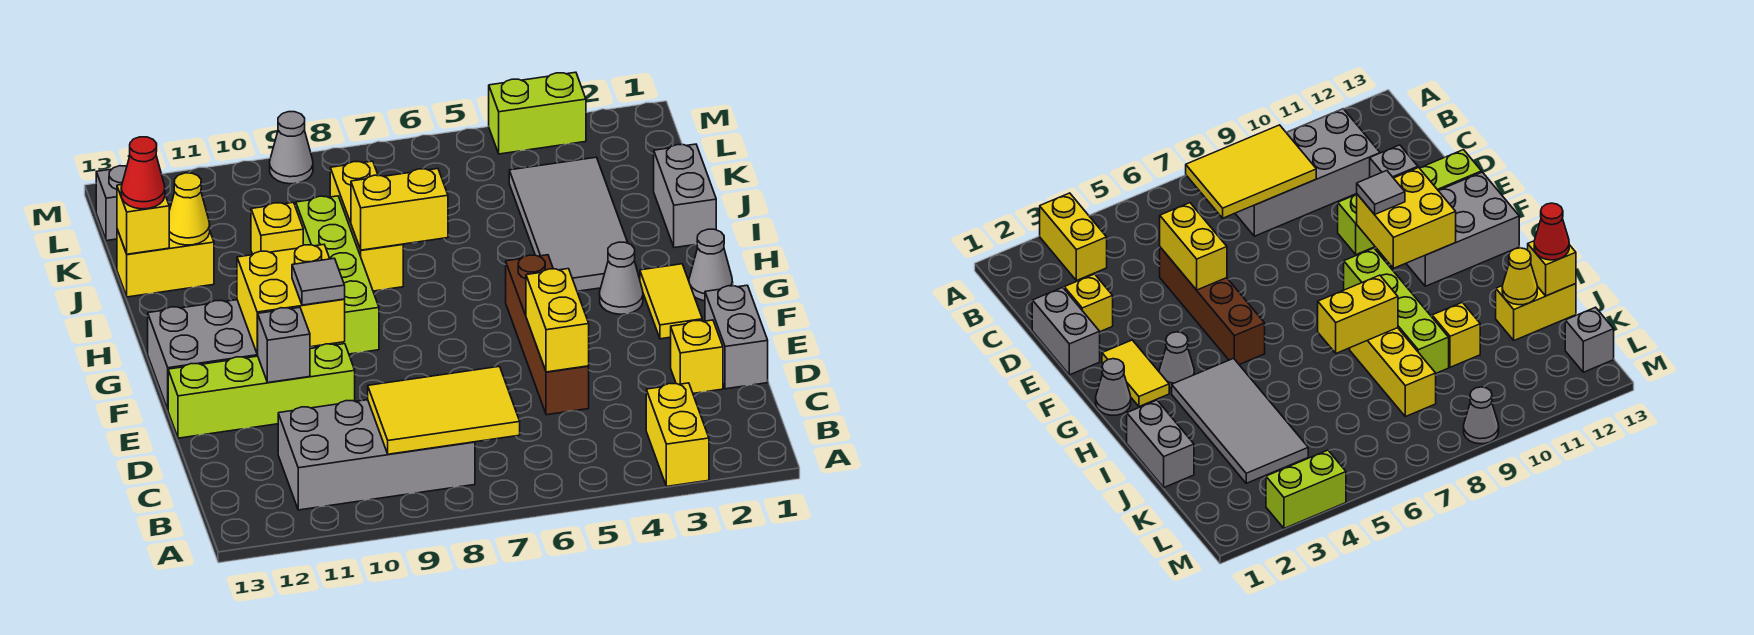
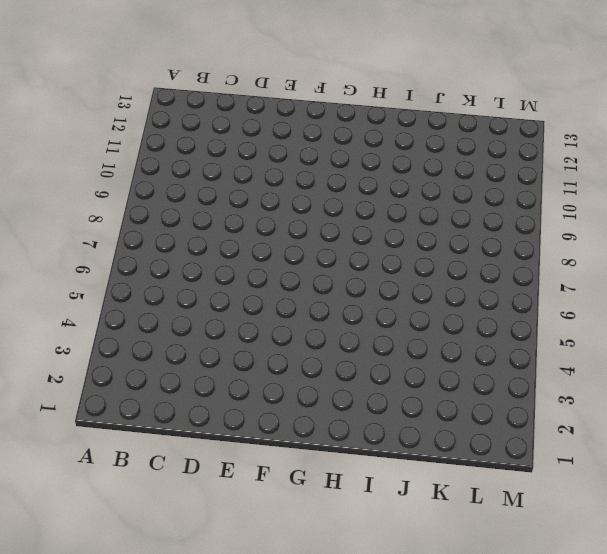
none -> yellow 1x2 brick [646,383,709,486]
none -> grey 2x4 brick [278,400,475,510]
none -> grey 1x2 brick [705,285,768,389]

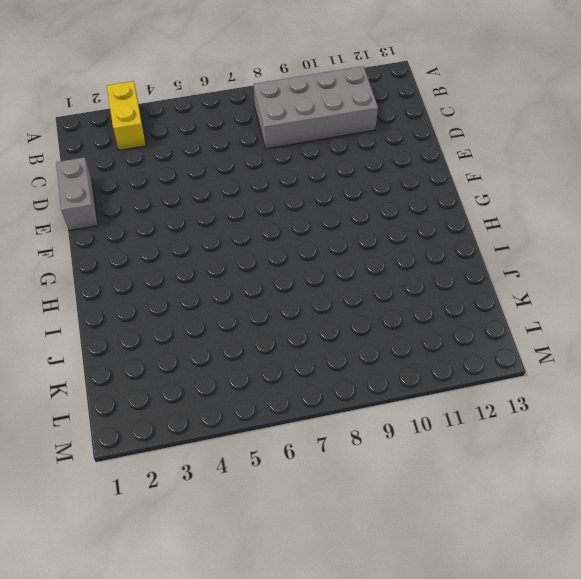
none -> yellow 1x1 brick [671,320,723,393]
none -> brown 1x4 brick [506,255,589,415]
none -> lime 1x4 brick [168,344,355,438]

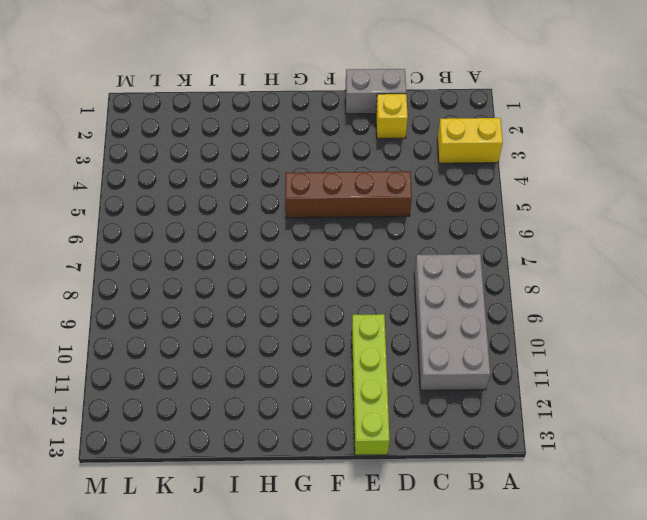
none -> yellow 1x2 tile [640,264,702,339]
none -> grey 2x3 brick [148,300,258,409]
none -> grey 1x1 cone [689,229,733,301]

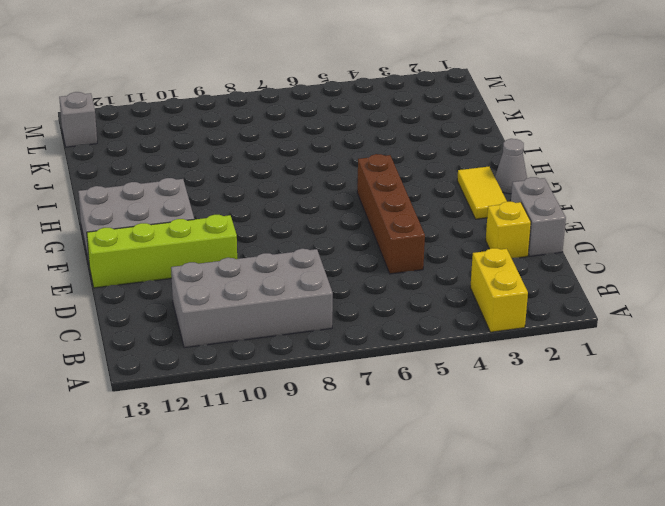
none -> grey 1x1 cone [600,242,643,314]
none -> lime 1x4 brick [296,196,379,354]
none -> grey 2x4 tile [509,157,637,291]

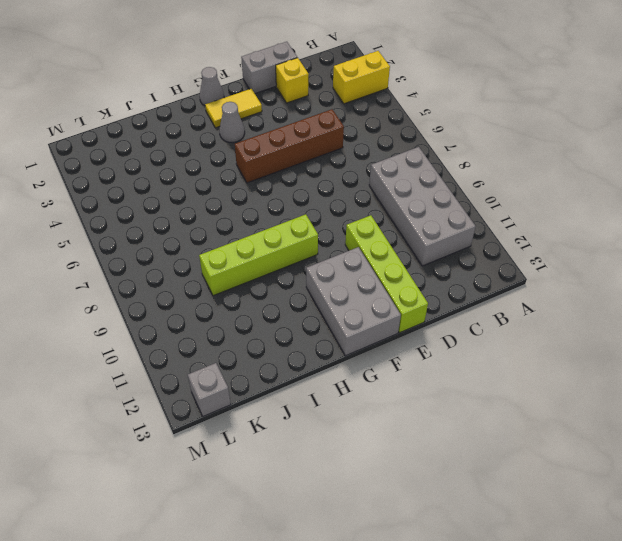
none -> grey 2x4 tile [509,157,637,291]
none -> grey 1x2 brick [654,144,716,248]
none -> yellow 1x3 brick [330,161,403,291]

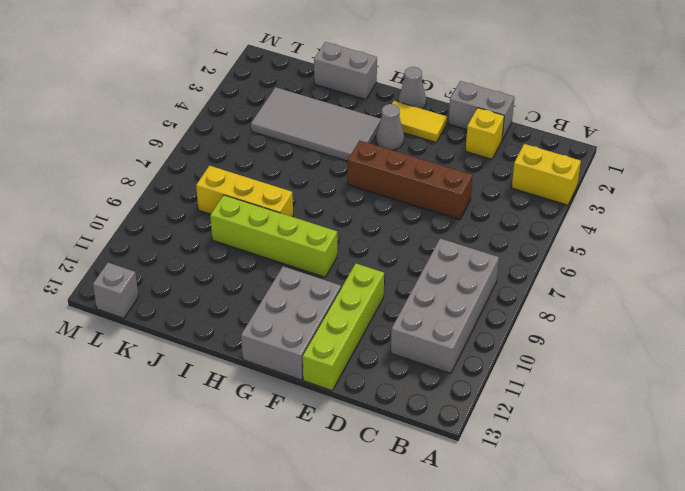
none -> yellow 1x1 brick [251,202,303,255]
none -> yellow 1x2 brick [117,229,214,297]
none -> lime 1x2 brick [489,72,586,154]

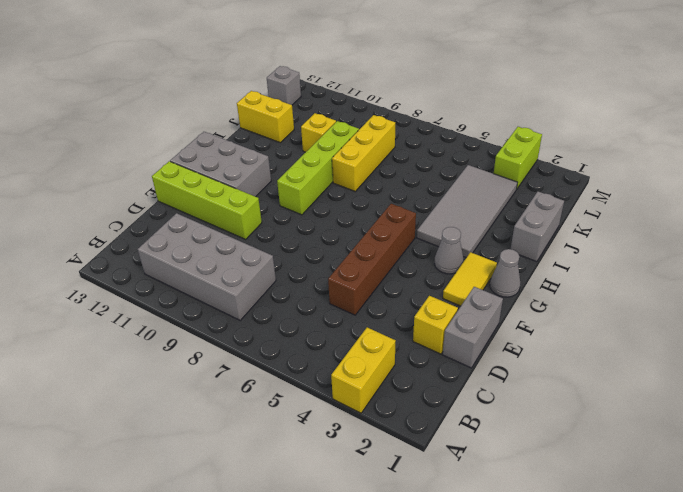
lime 1x2 brick [494,127,542,189] -> lime 1x2 brick turned to [489,72,586,154]
none -> grey 1x1 cone [270,112,313,184]
none -> yellow 2x3 tile [368,366,520,454]
none -> yellow 1x2 brick [526,269,589,372]

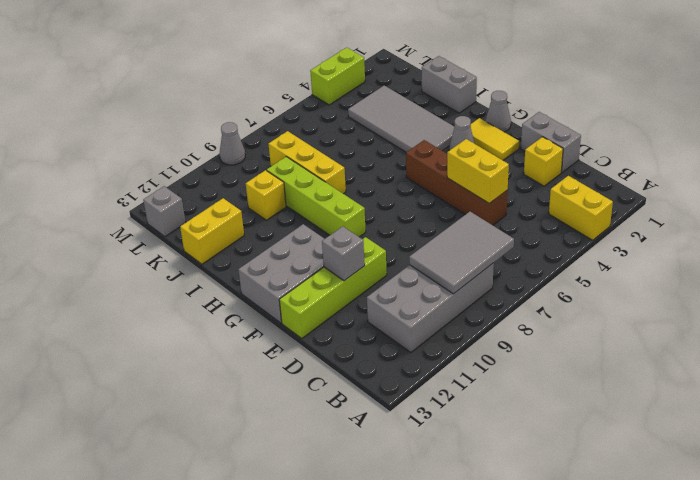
grey 2x3 tile [409,212,514,294] -> yellow 2x3 tile [368,366,520,454]
none -> yellow 2x2 brick [237,245,345,354]
none -> yellow 1x2 brick [351,169,448,250]
none -> yellow 1x1 cone [169,173,210,245]

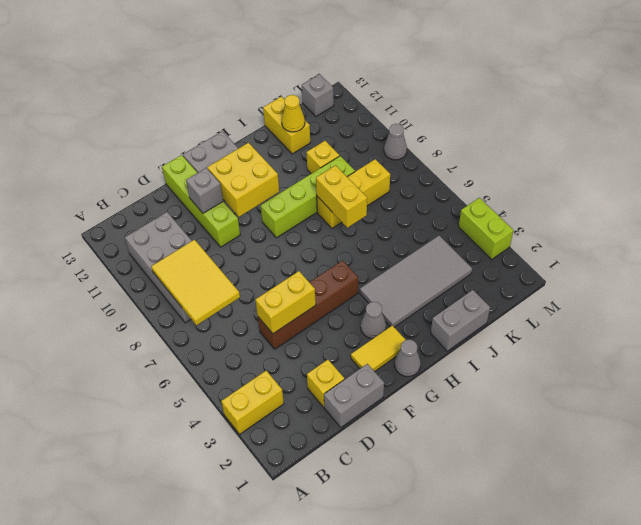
none -> yellow 1x1 brick [117,185,169,254]
none -> grey 1x1 tile [292,258,345,305]
none -> red 1x1 cone [121,137,165,209]

